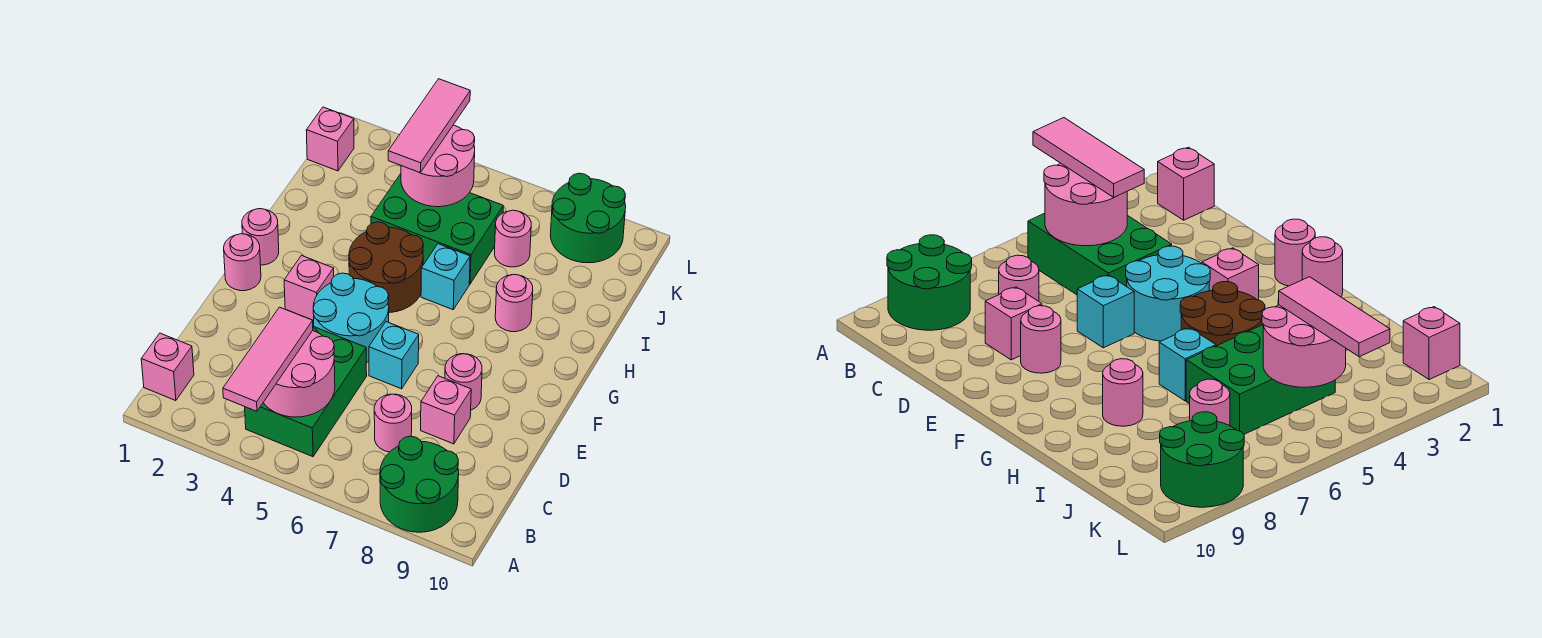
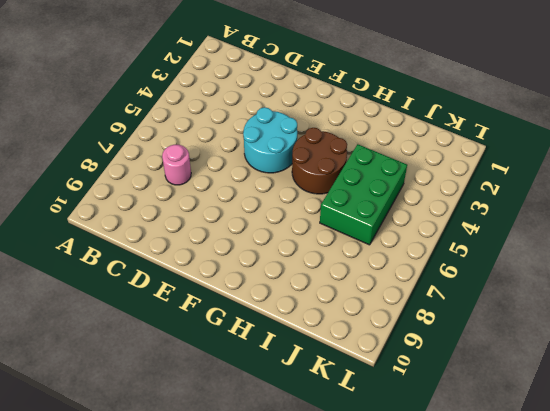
none -> green 2x2 round brick [380,436,459,532]
none -> pink 1x1 brick [141,333,194,401]
none -> green 2x3 brick [245,326,367,457]

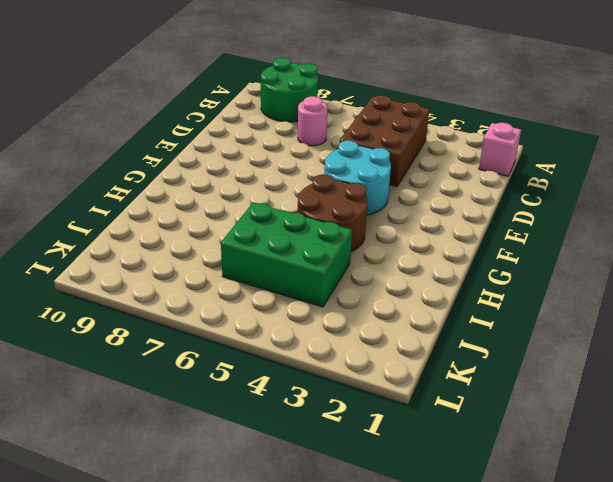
brown 2x3 brick [340,95,430,187] -> green 2x3 brick [245,326,367,457]
none -> pink 1x1 brick [421,376,471,444]
none -> cyan 1x1 brick [369,322,419,389]
none -> pink 1x1 round brick [445,354,482,410]

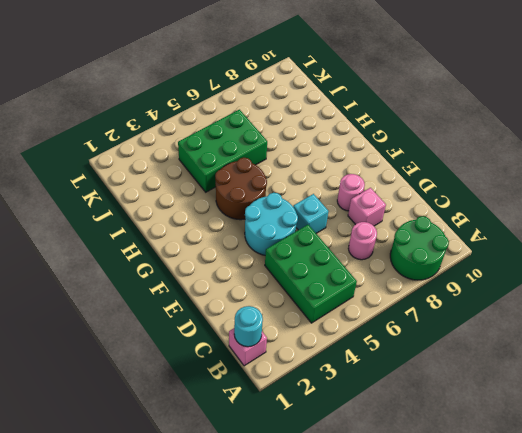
cyan 1x1 round brick [234,306,263,347] -> none
none -> pink 1x1 round brick [224,234,261,291]
none -> pink 1x1 brick [284,256,334,320]
none -> pink 1x1 round brick [242,209,279,265]

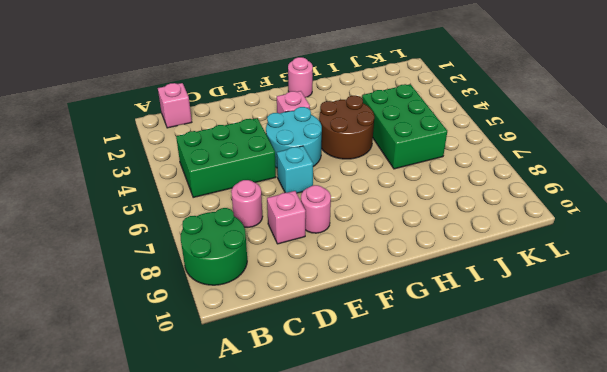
none -> pink 1x1 round brick [224,234,261,291]
none -> cyan 1x1 brick [421,244,470,310]
none -> pink 1x1 round brick [495,274,533,332]

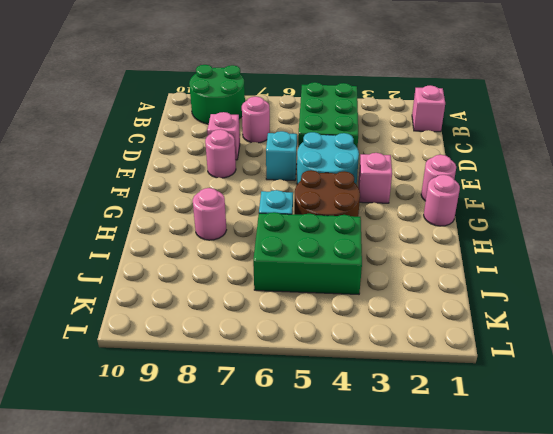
none -> pink 1x1 round brick [495,210,531,267]
none -> pink 1x1 brick [306,107,354,171]
none -> green 2x2 round brick [550,173,626,263]

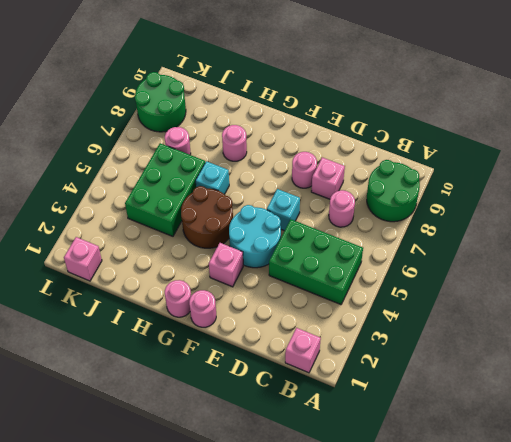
none -> pink 2x2 round brick [263,331,335,417]
none -> pink 2x2 round brick [401,125,475,207]
none -> pink 1x3 tile [223,307,313,411]

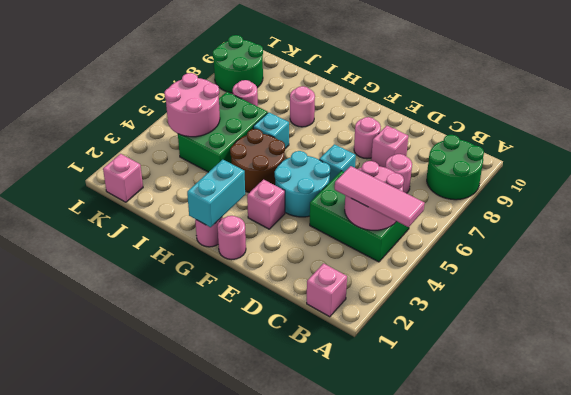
cyan 1x2 brick [187,160,245,227] -> none
none -> pink 1x3 tile [388,79,470,173]

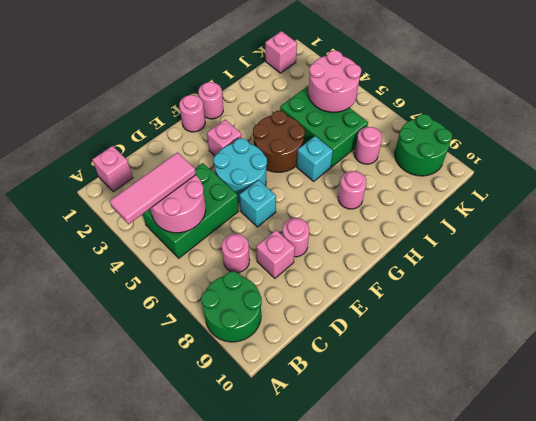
none -> pink 1x3 tile [388,79,470,173]

